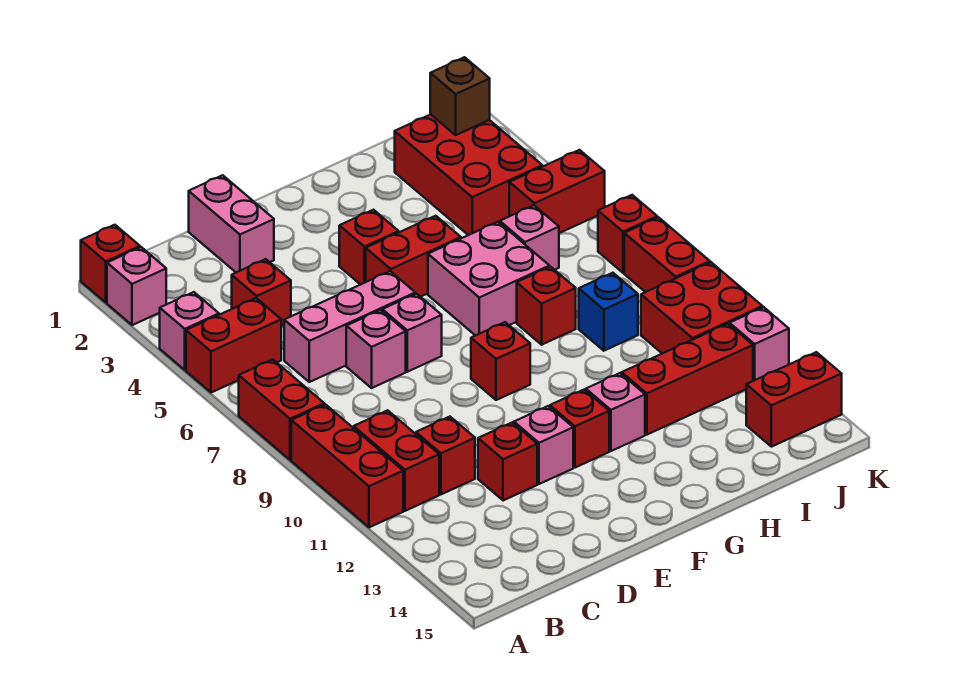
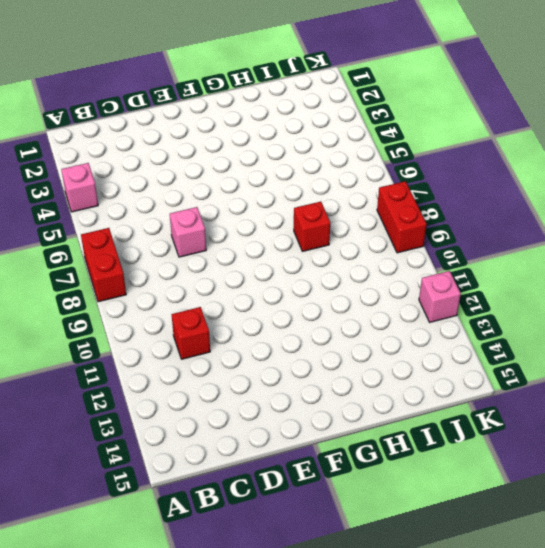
none -> red 1x1 brick [81,225,140,303]
none -> pink 1x1 brick [107,247,166,325]
none -> red 1x2 brick [186,298,281,393]
none -> red 1x3 brick [291,404,403,527]

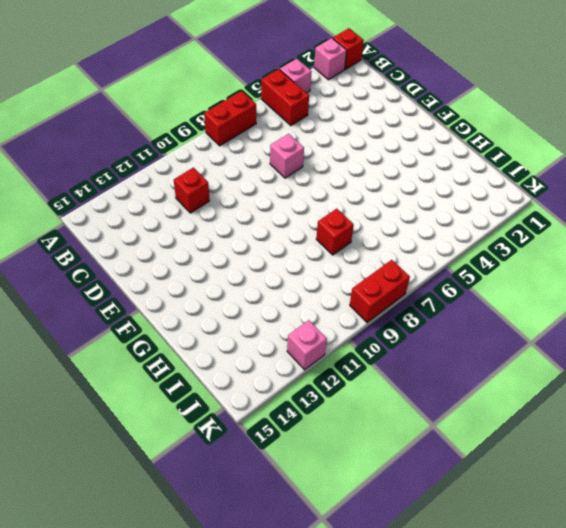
none -> red 1x3 brick [291,404,403,527]
none -> red 1x2 brick [354,410,439,511]
none -> red 1x1 brick [232,259,291,326]
none -> pink 1x3 brick [284,271,415,382]

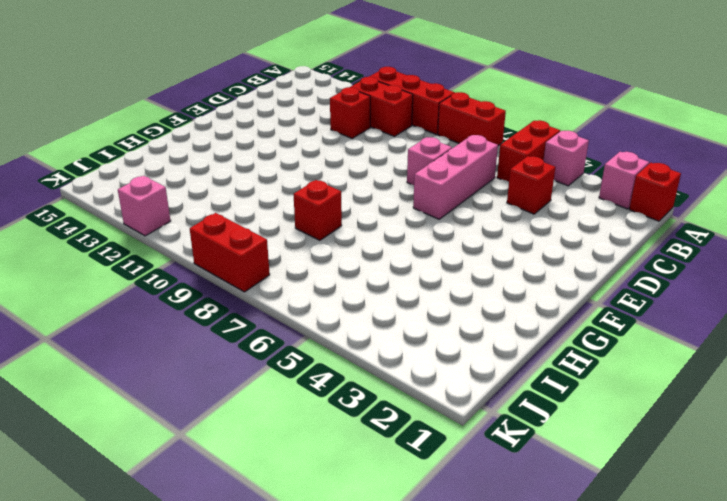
none -> pink 1x2 brick [189,175,274,272]
none -> red 1x1 brick [478,423,537,501]
none -> pink 1x1 brick [382,294,442,372]
none -> pink 1x1 brick [514,406,573,484]

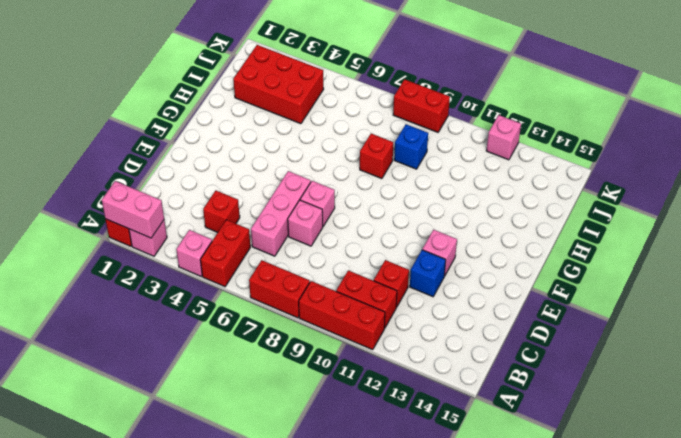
pink 1x2 brick [102,181,164,238] -> pink 1x2 brick moved to [189,175,274,272]
blue 1x1 brick [410,250,446,297] -> red 1x1 brick [478,423,537,501]
none -> red 1x1 brick [339,210,399,285]
none -> red 1x2 brick [366,216,461,297]
none -> red 1x1 brick [471,322,530,400]
none -> red 1x1 brick [550,390,609,468]

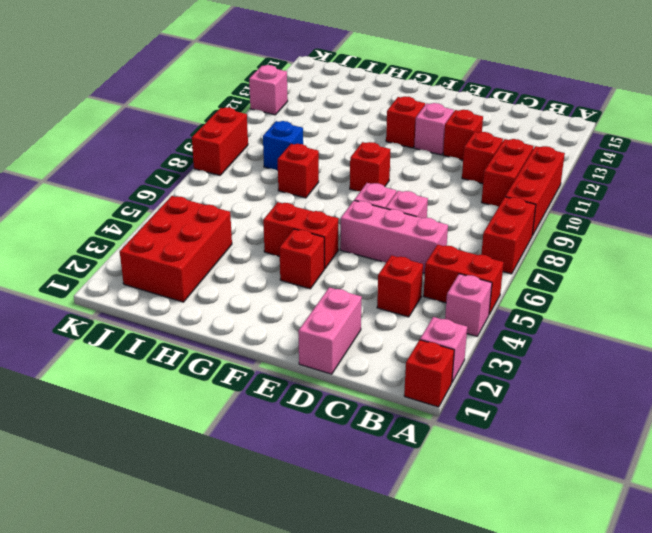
none -> pink 2x2 brick [428,222,549,336]
none -> pink 1x1 brick [586,373,645,451]
none -> red 1x3 brick [622,324,753,435]
none -> pink 1x1 brick [500,205,559,270]

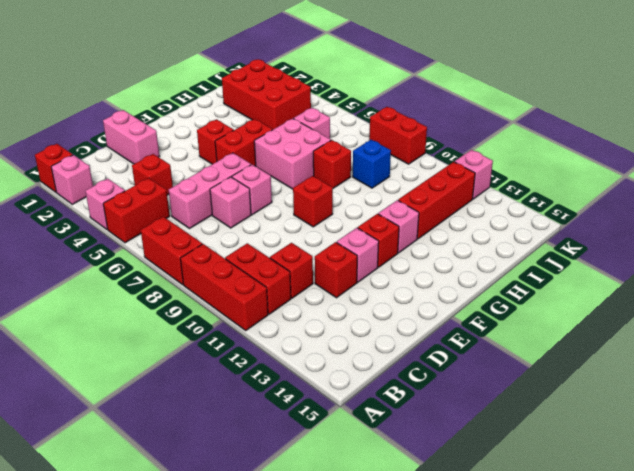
none -> red 1x2 brick [509,150,605,233]
none -> red 2x2 brick [641,262,763,354]
none -> red 1x2 brick [746,352,842,447]
none -> red 1x1 brick [598,195,657,273]

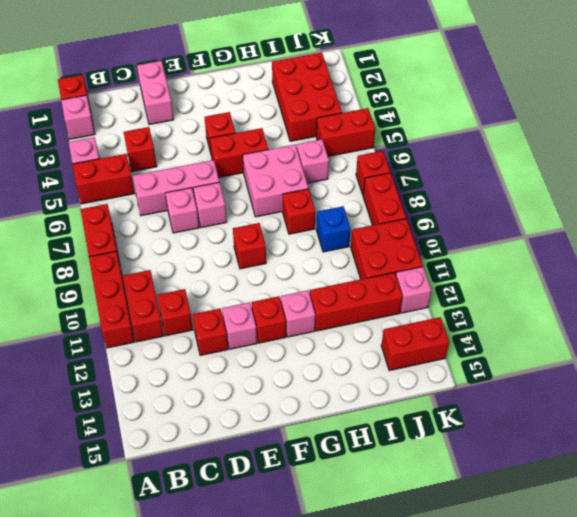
none -> brown 1x1 brick [430,57,490,135]

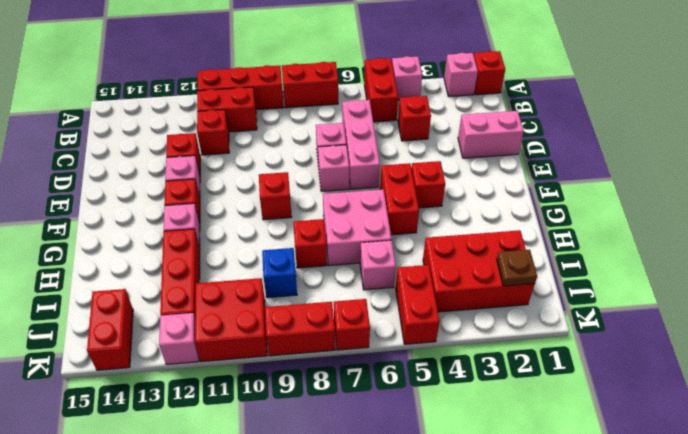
brown 1x1 plate [497,250,537,286] -> brown 1x1 brick [430,57,490,135]

